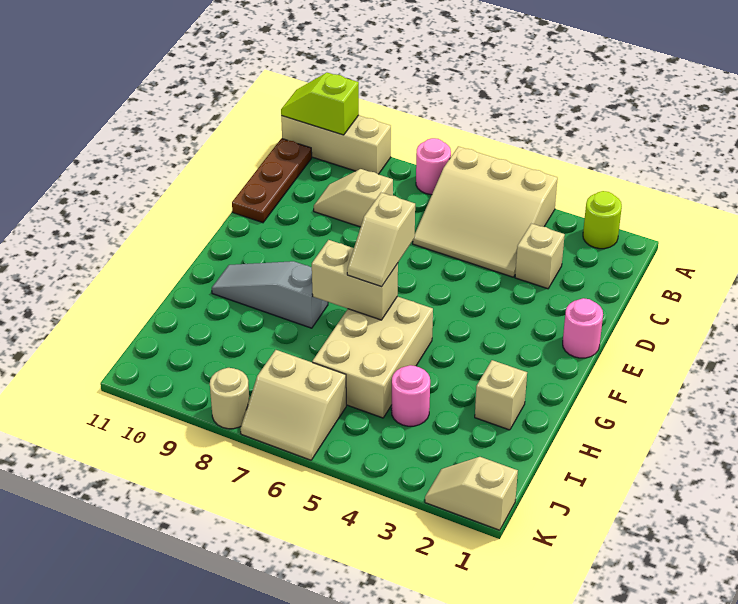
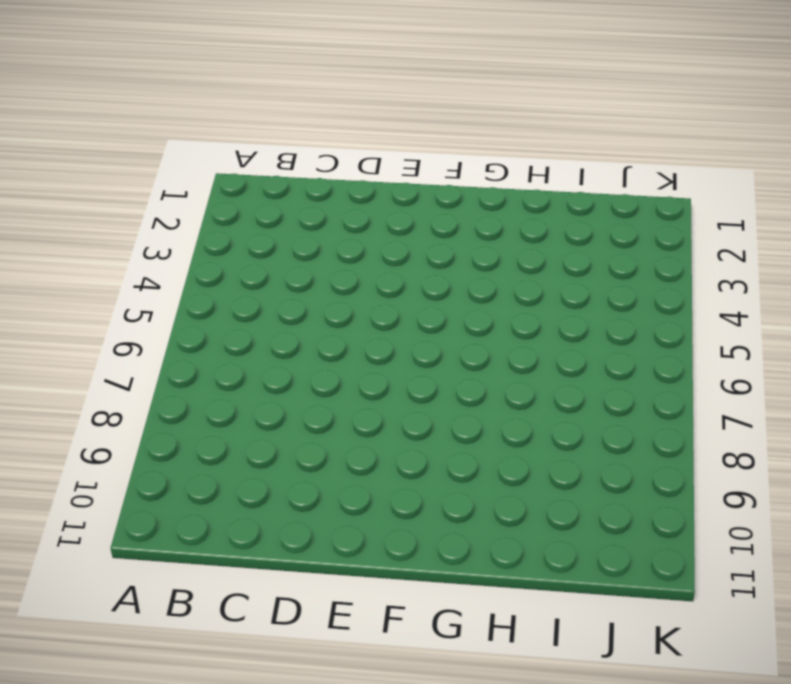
none -> lime 1x1 round brick [583,191,622,249]
none -> tan 3x3 slope [413,146,558,277]
none -> pink 1x1 round brick [416,138,451,195]

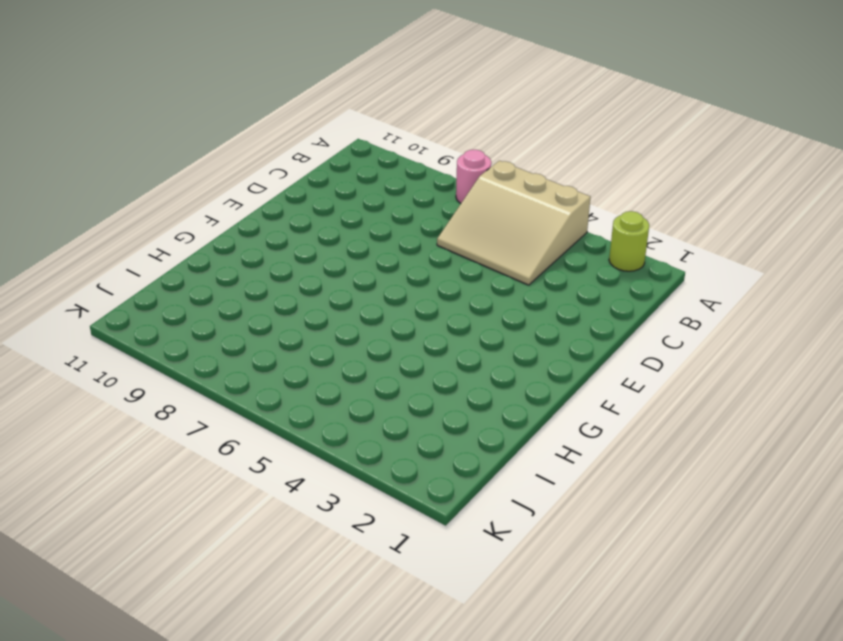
none -> tan 1x3 brick [281,115,391,174]
none -> brown 1x3 plate [232,139,312,223]
none -> tan 1x1 brick [515,224,565,289]

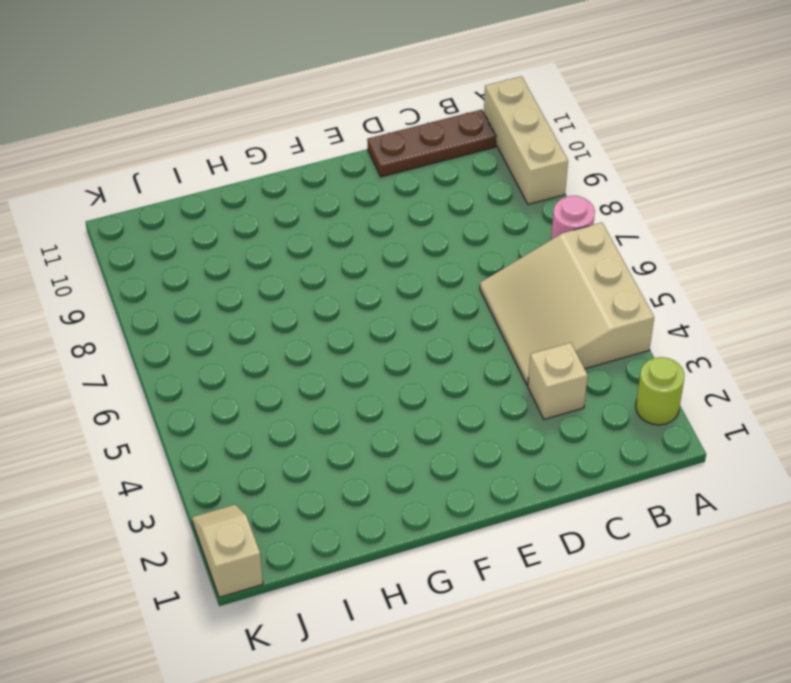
none -> tan 1x2 slope [314,169,393,227]
none -> pink 1x1 round brick [563,298,603,358]
none -> tan 2x3 brick [312,296,433,418]

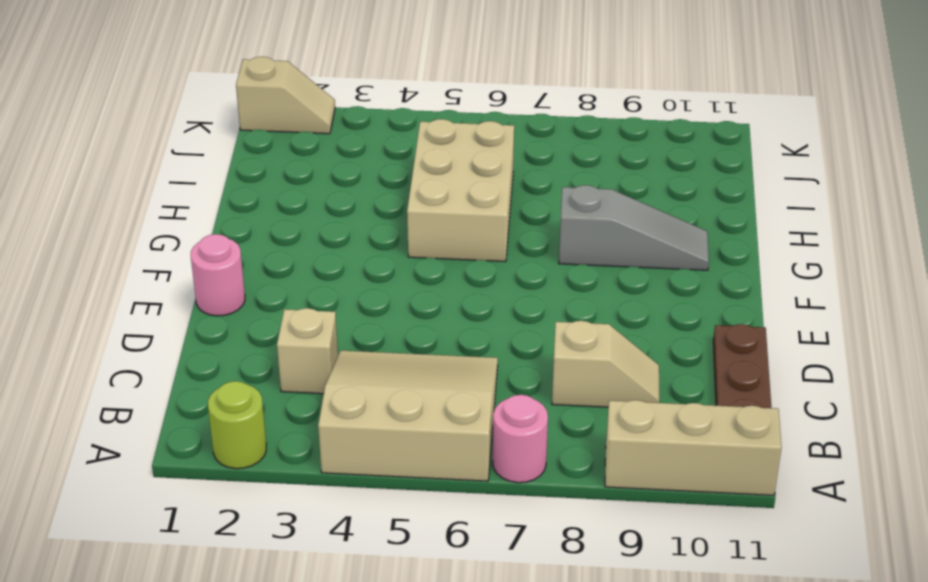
none -> tan 1x1 brick [475,360,527,430]
none -> pink 1x1 round brick [391,365,430,426]
none -> tan 2x2 slope [241,350,346,460]

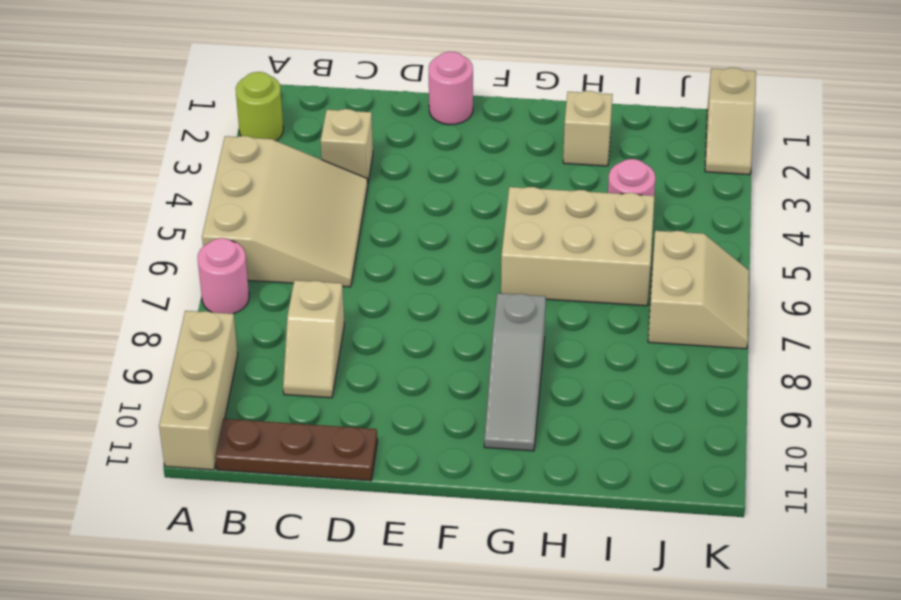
none -> tan 1x1 round brick [210,368,249,429]
none -> lime 1x2 slope [281,73,359,135]
none -> tan 1x2 brick [312,240,398,320]

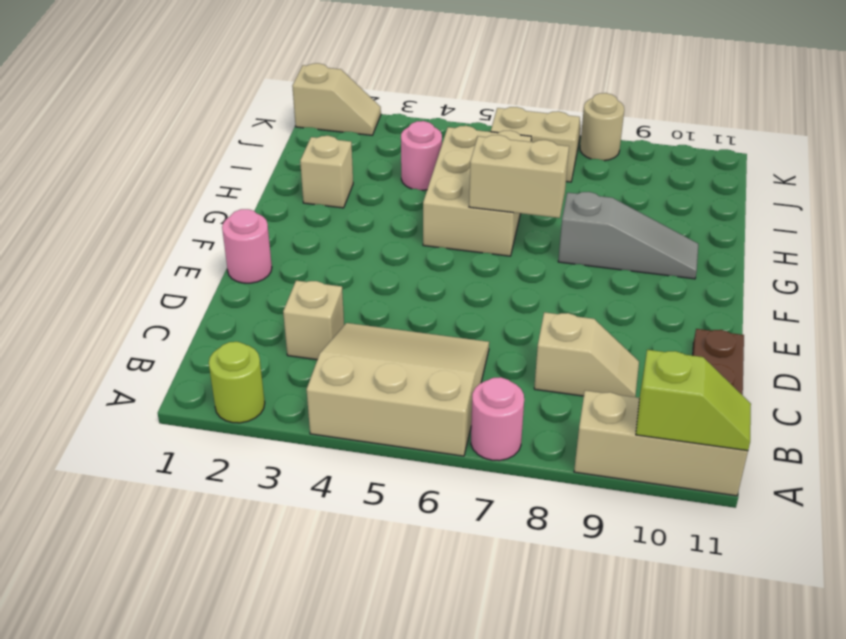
none -> tan 1x2 slope [347,193,415,286]

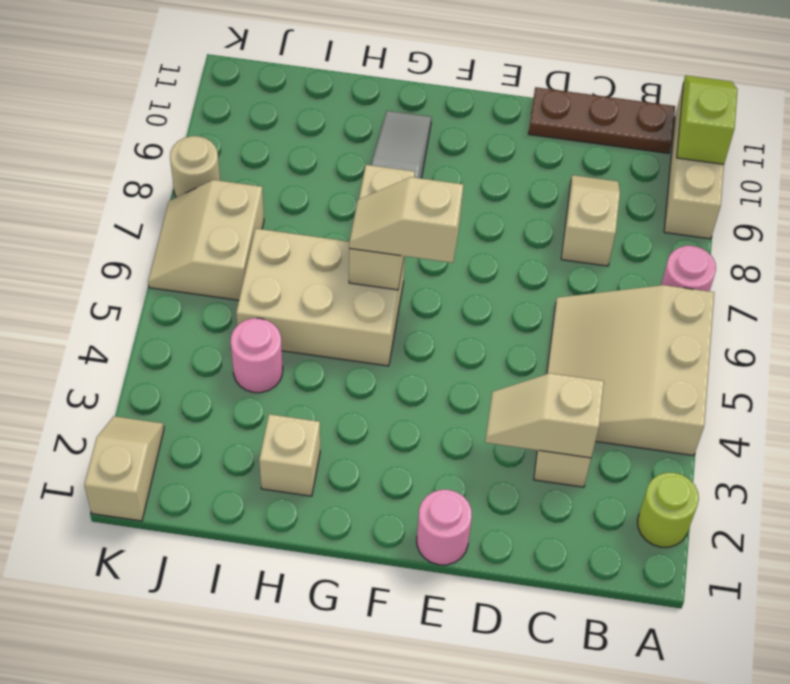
tan 1x2 slope [485,373,604,458] -> none

